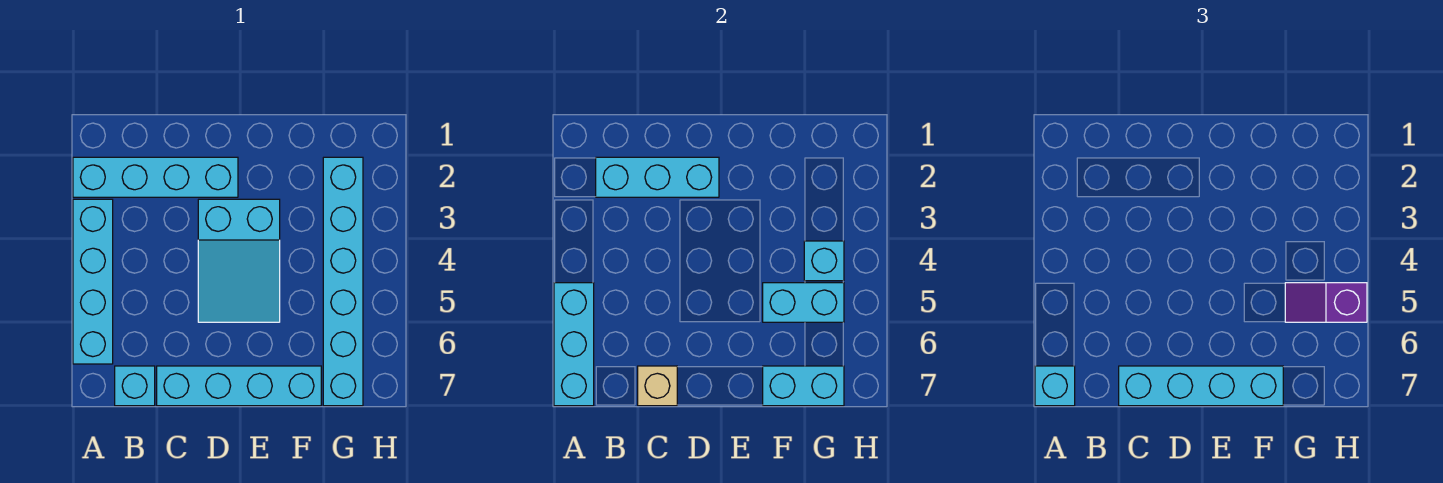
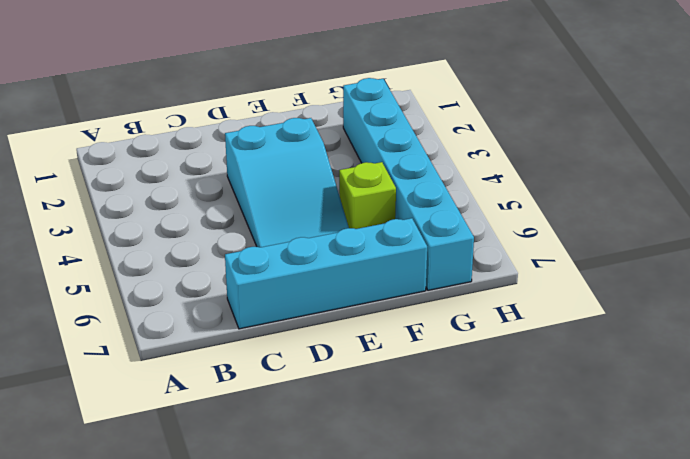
lime 1x1 brick [339,162,396,229] -> none
none -> cyan 1x4 brick [73,157,238,197]
none -> cyan 1x4 brick [73,199,113,364]
none -> cyan 1x1 brick [115,366,155,406]

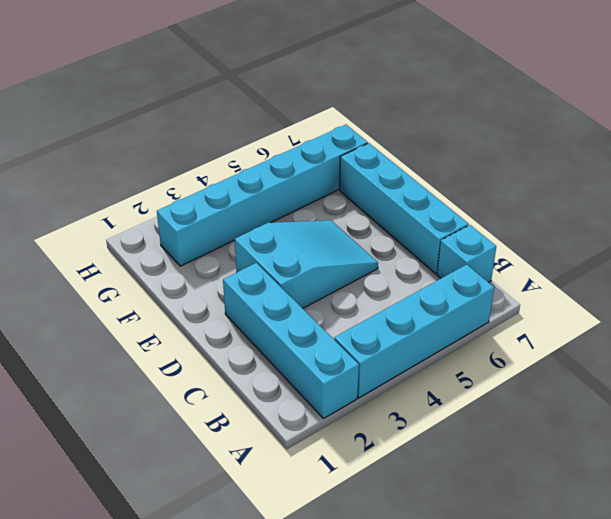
none -> cyan 1x3 brick [554,283,594,406]
none -> cyan 1x3 brick [596,157,719,197]
none -> tan 1x1 brick [638,366,677,406]

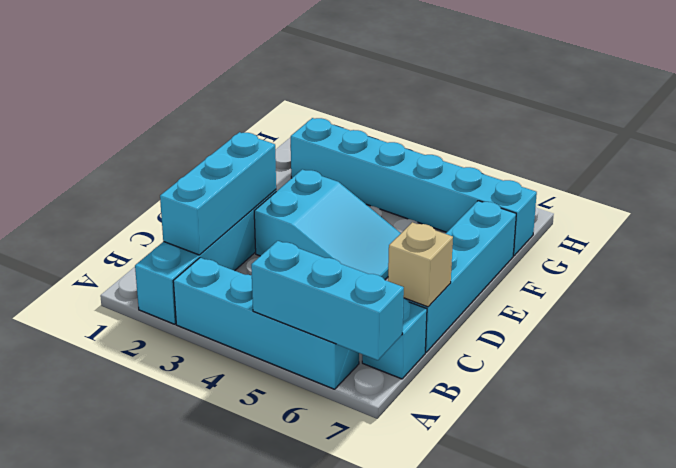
none -> cyan 1x2 brick [763,283,844,322]
none -> cyan 1x2 brick [763,366,844,406]
none -> cyan 1x1 brick [804,241,844,281]

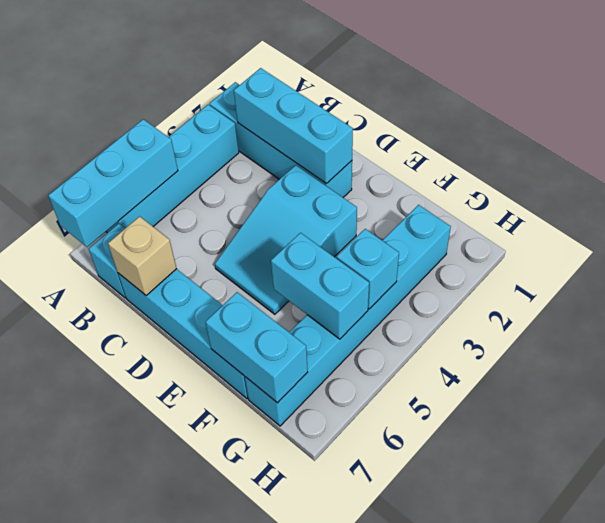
none -> cyan 1x1 brick [1035,366,1075,406]
none -> cyan 1x4 brick [1119,366,1283,406]
none -> purple 1x2 slope [1285,283,1367,322]

